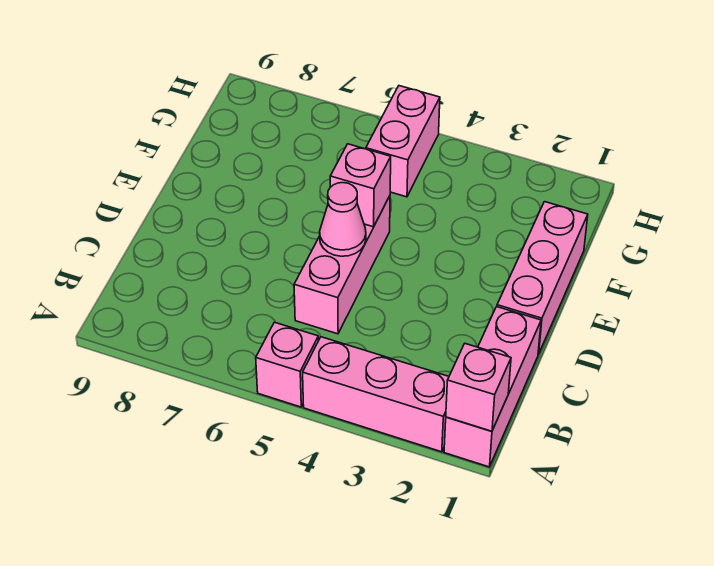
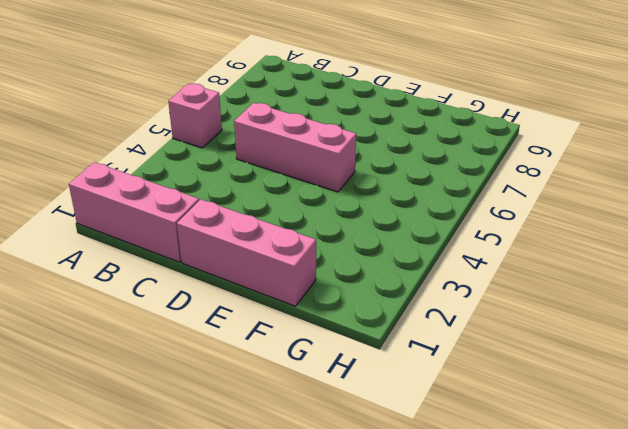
none -> pink 1x3 brick [303,337,449,452]
none -> pink 1x2 brick [366,86,440,197]

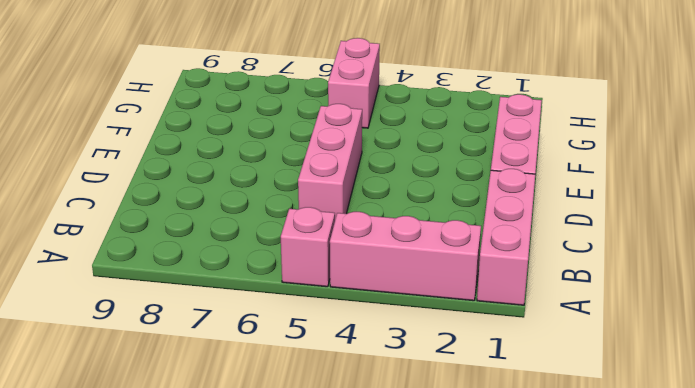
none -> pink 1x1 brick [446,344,511,431]
none -> pink 1x1 cone [320,183,366,256]

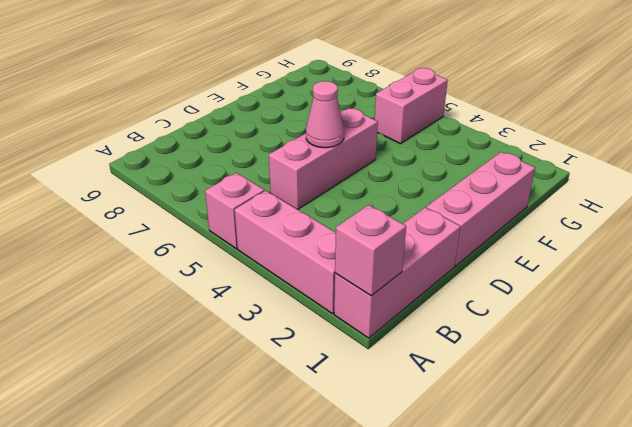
none -> pink 1x1 brick [330,144,391,227]

